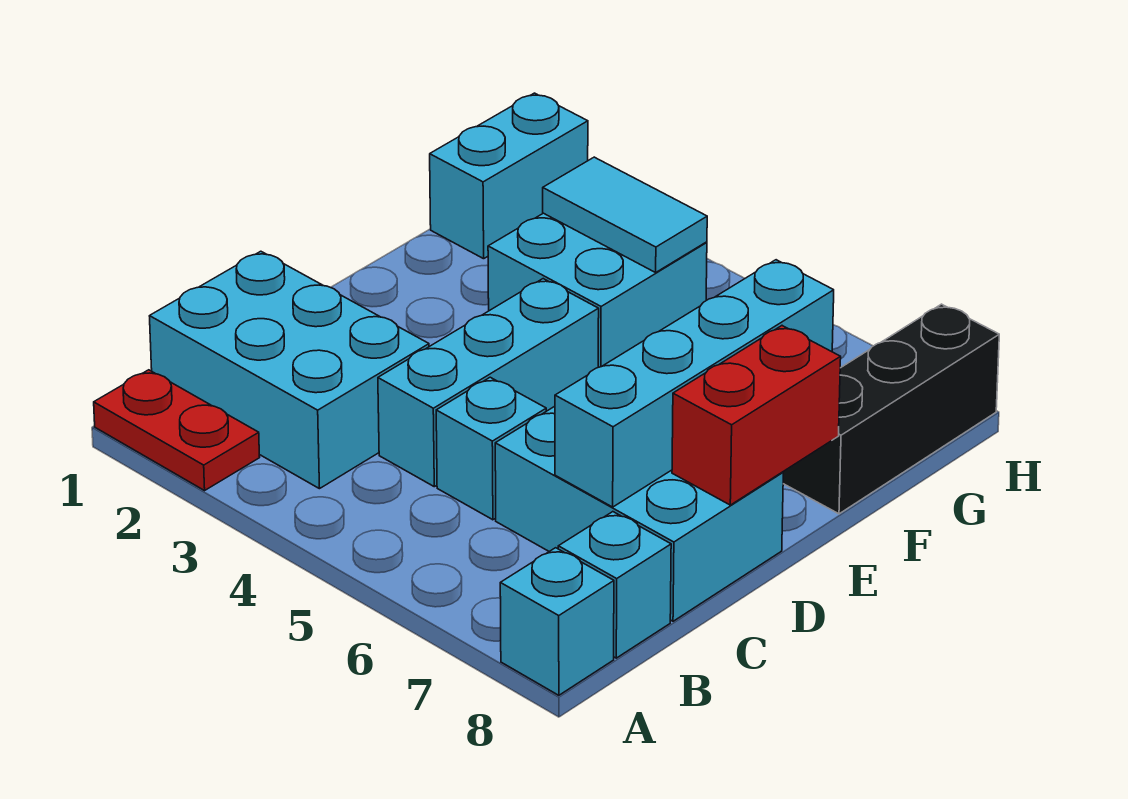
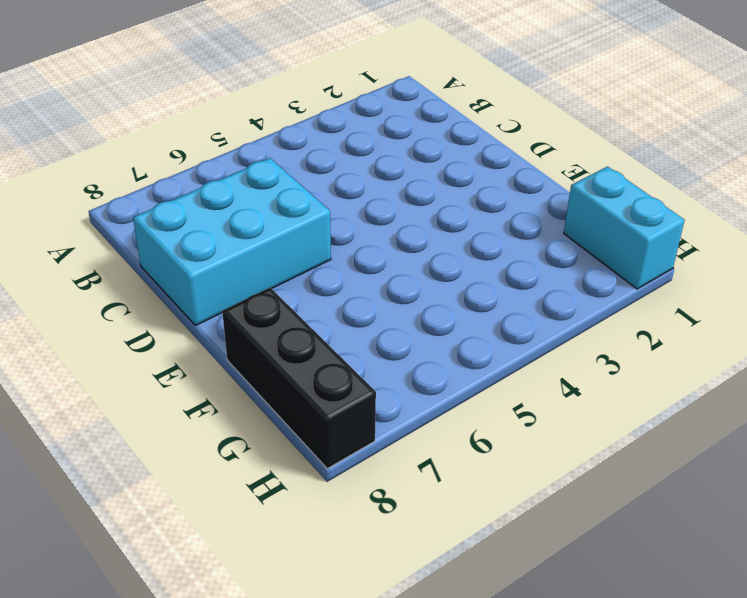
none -> red 1x2 plate [94,370,260,491]
none -> cyan 1x1 brick [500,548,614,695]
none -> cyan 2x3 brick [150,251,429,489]

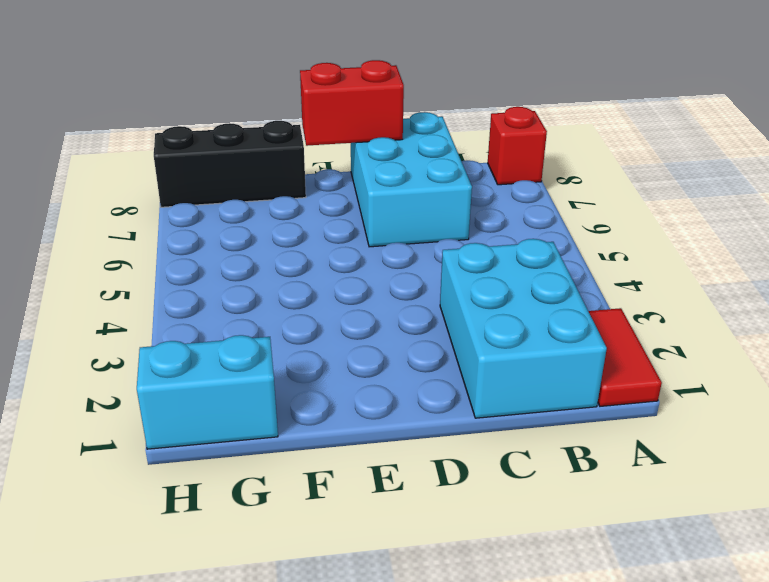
red 1x2 tile [588,308,662,406] -> red 1x2 plate [94,370,260,491]
red 1x1 brick [488,107,547,185] -> cyan 1x1 brick [500,548,614,695]
none -> cyan 1x1 brick [558,512,671,658]
none -> cyan 1x3 brick [378,279,599,487]
none -> cyan 1x1 brick [436,377,546,520]

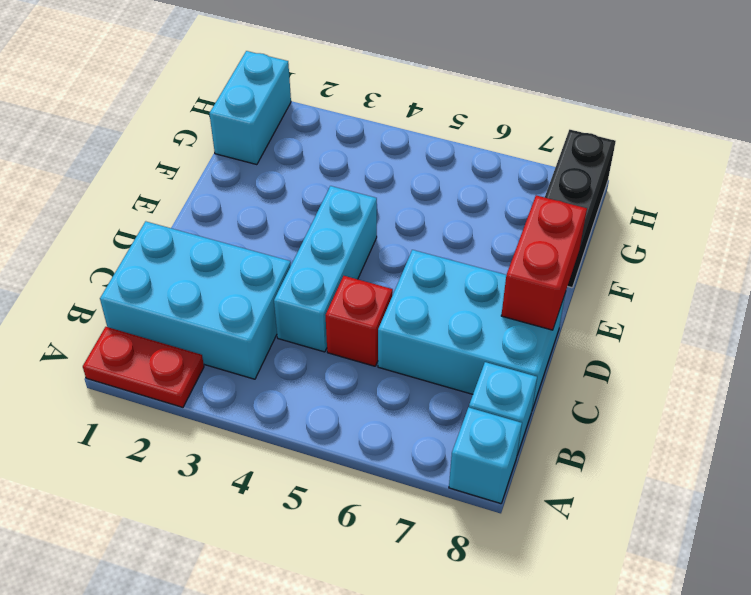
red 1x1 brick [326,276,393,366] -> cyan 1x1 brick [436,377,546,520]
none -> cyan 2x2 brick [488,213,707,367]
none -> cyan 1x4 brick [555,260,834,507]
none -> cyan 1x2 tile [543,157,707,272]

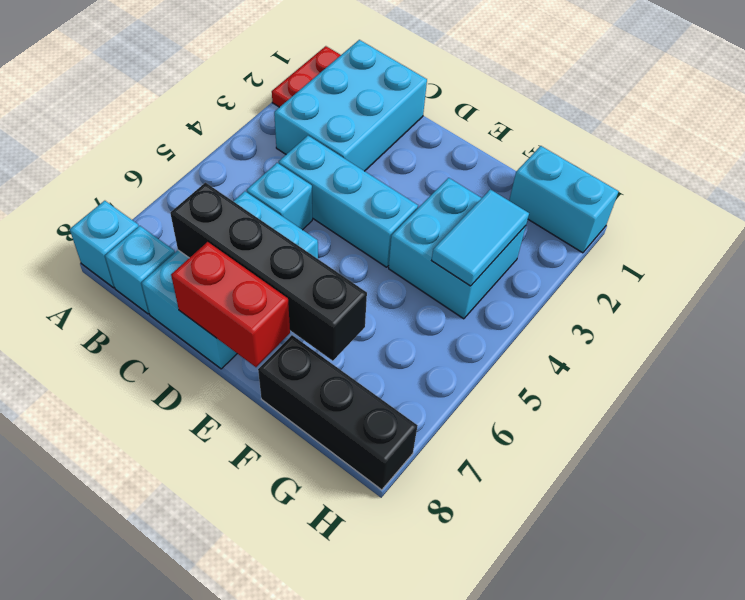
black 1x4 brick [170,183,367,361] -> cyan 1x4 brick [555,260,834,507]

